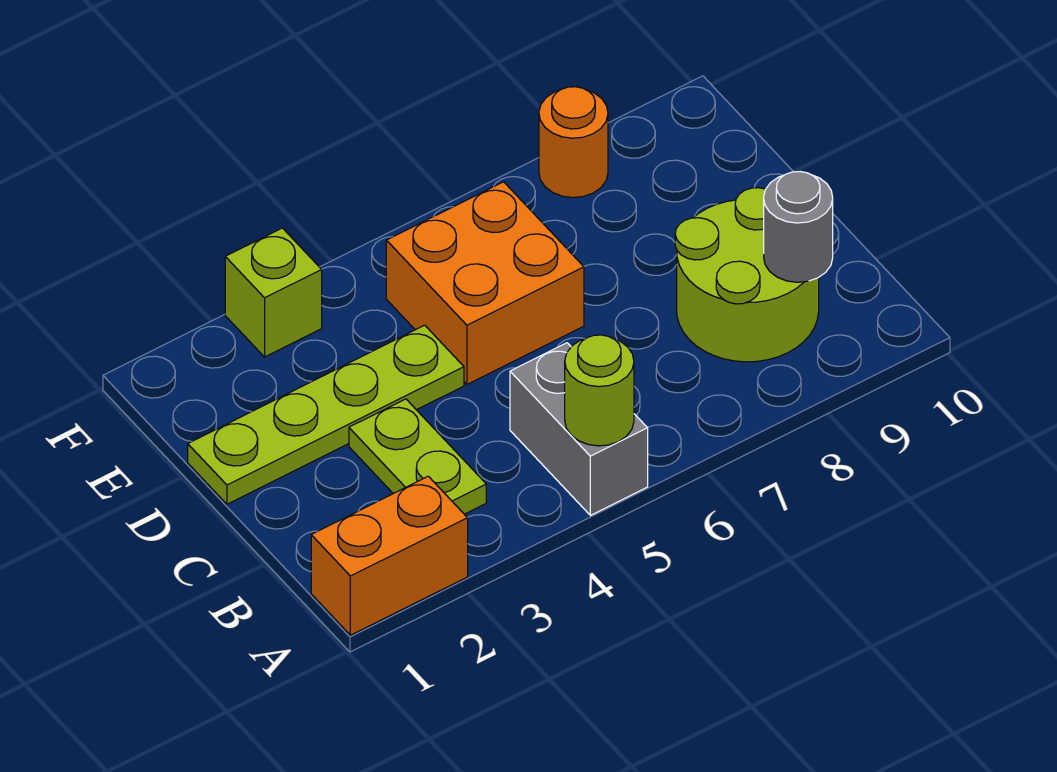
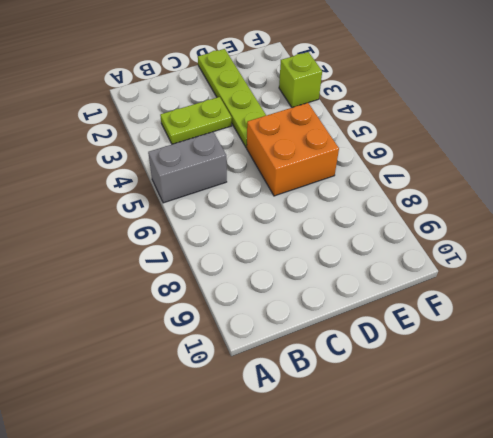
none -> orange 1x2 brick [311,476,468,635]
none -> lime 2x2 round brick [675,188,819,362]

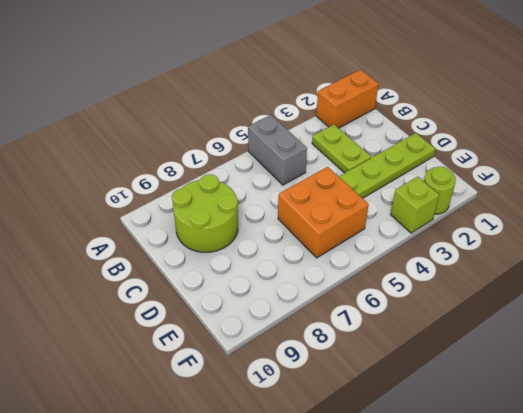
lime 1x1 round brick [424,167,456,214] -> lime 1x1 round brick moved to [565,335,634,446]
none -> orange 1x1 round brick [539,87,608,198]
none -> grey 1x1 round brick [764,172,833,282]

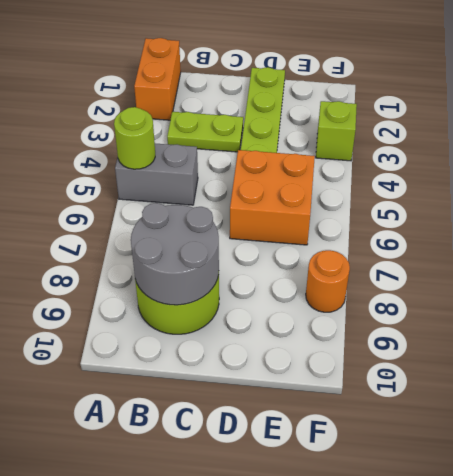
grey 2x2 round brick [131,203,219,305] -> grey 1x1 round brick [764,172,833,282]

